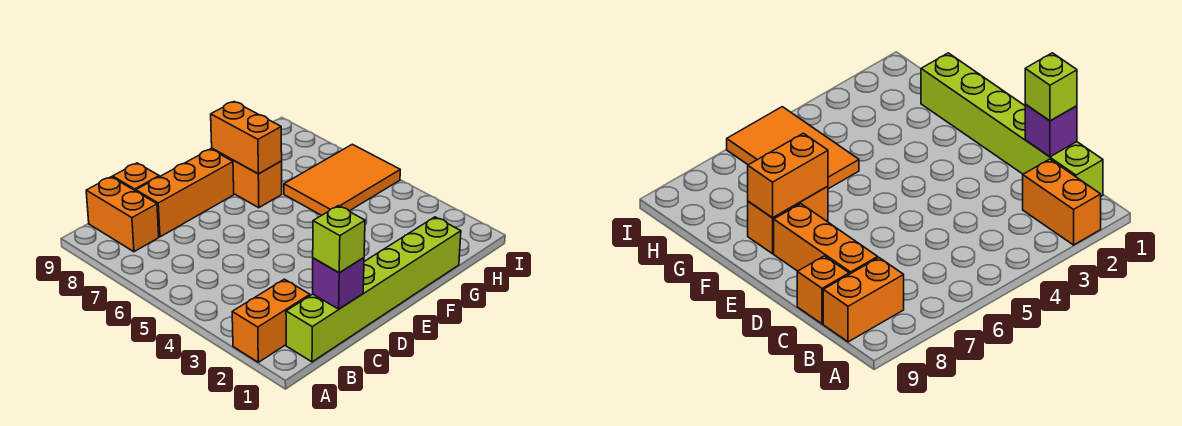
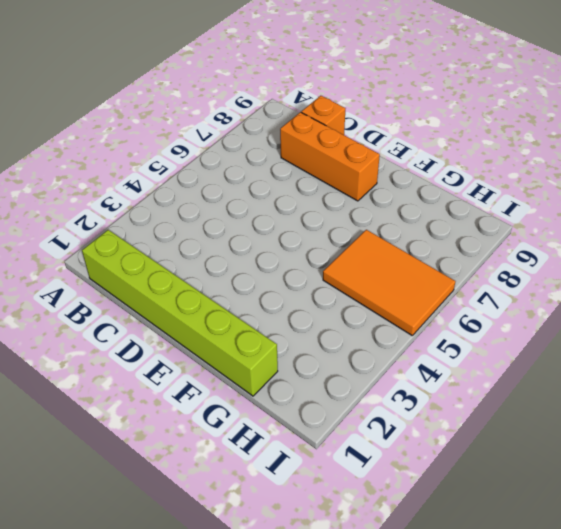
none -> orange 1x2 brick [232,279,310,362]
none -> orange 1x2 brick [86,177,159,252]

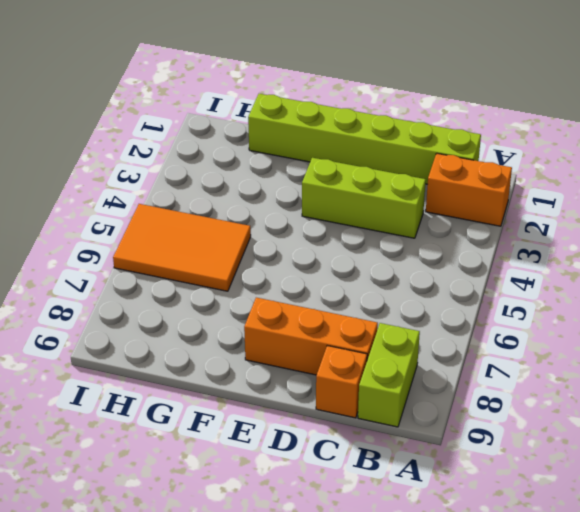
lime 1x2 brick [358,323,420,427] -> orange 1x2 brick [86,177,159,252]
lime 1x3 brick [302,158,426,238] -> none
none -> orange 1x2 brick [212,149,282,208]
none -> purple 1x1 brick [313,258,364,309]

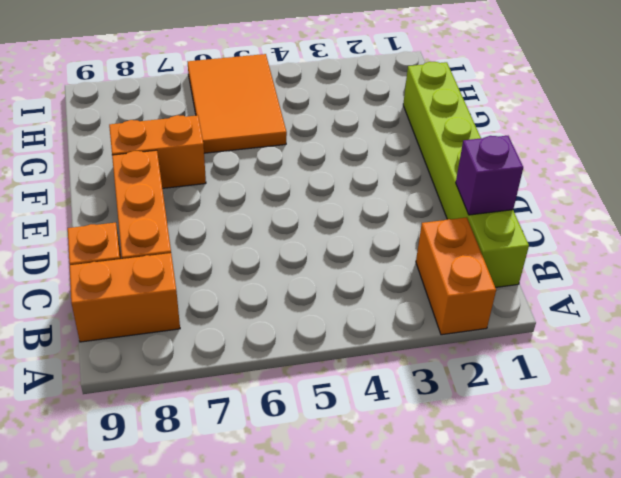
none -> orange 1x2 brick [211,102,282,174]
none -> lime 1x1 brick [313,206,365,273]

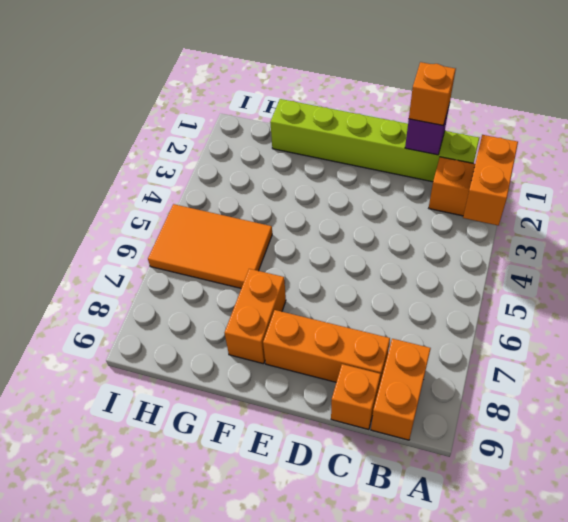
orange 1x2 brick [463,135,518,226] -> orange 1x2 brick moved to [211,102,282,174]
orange 1x1 brick [409,62,456,125] -> lime 1x1 brick [313,206,365,273]

